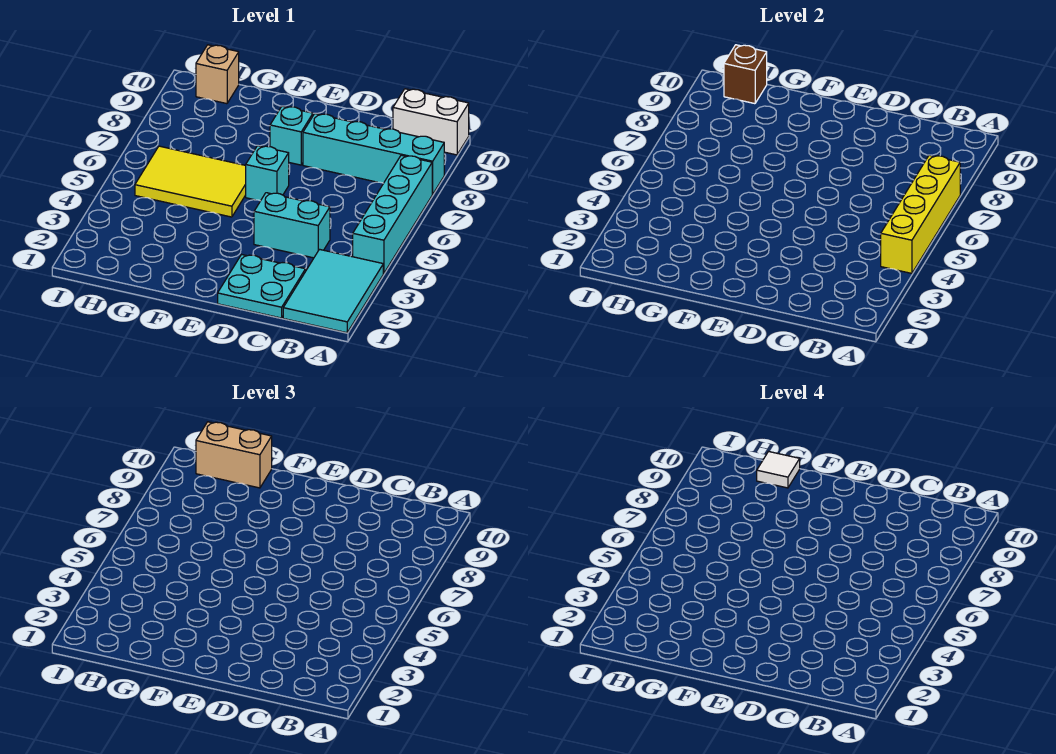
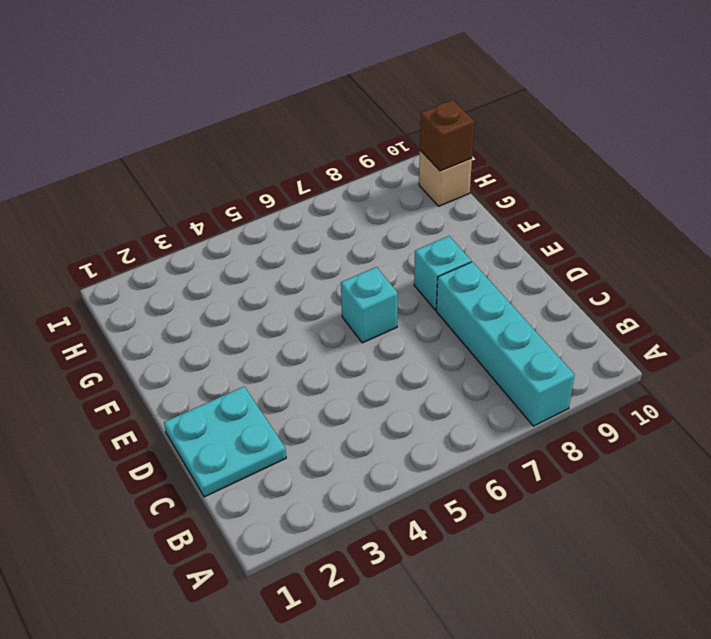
none -> cyan 2x3 tile [283,249,383,333]
none -> cyan 1x4 brick [353,155,432,273]
none -> white 1x2 brick [393,89,469,155]

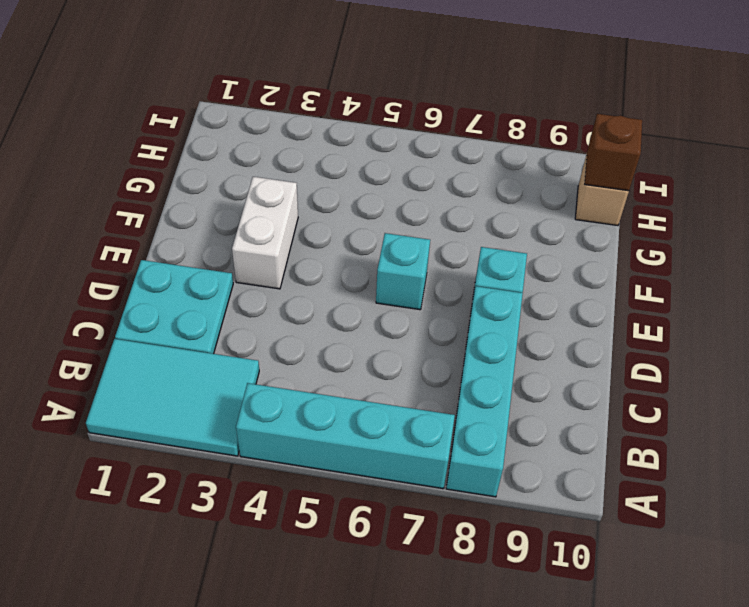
white 1x2 brick [232,177,298,289] -> white 1x2 brick moved to [393,89,469,155]
none -> cyan 1x2 brick [254,193,330,258]
none -> yellow 2x3 tile [135,146,246,217]
none -> yellow 1x4 brick [881,155,960,273]

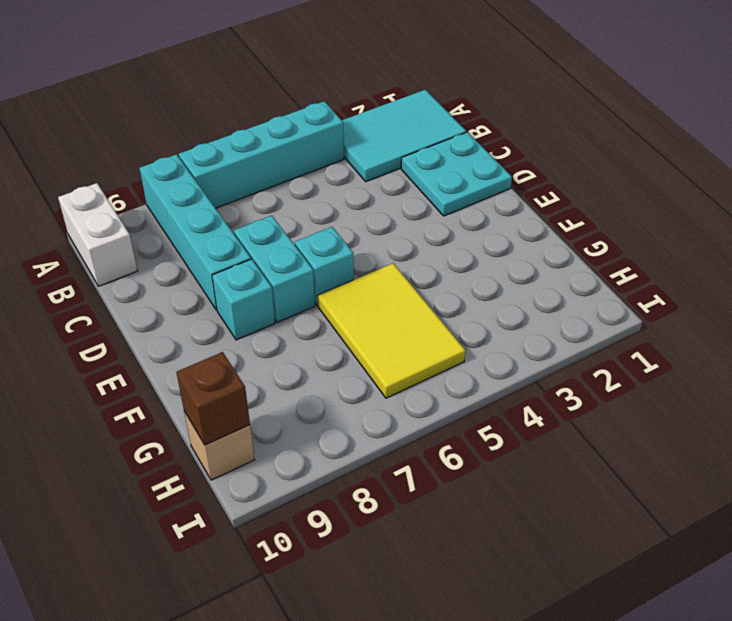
cyan 1x2 brick [234,216,315,322] -> cyan 1x2 brick moved to [254,193,330,258]
none -> yellow 1x4 brick [881,155,960,273]
none -> tan 1x2 brick [196,422,272,488]
none -> white 1x1 tile [757,452,800,488]

